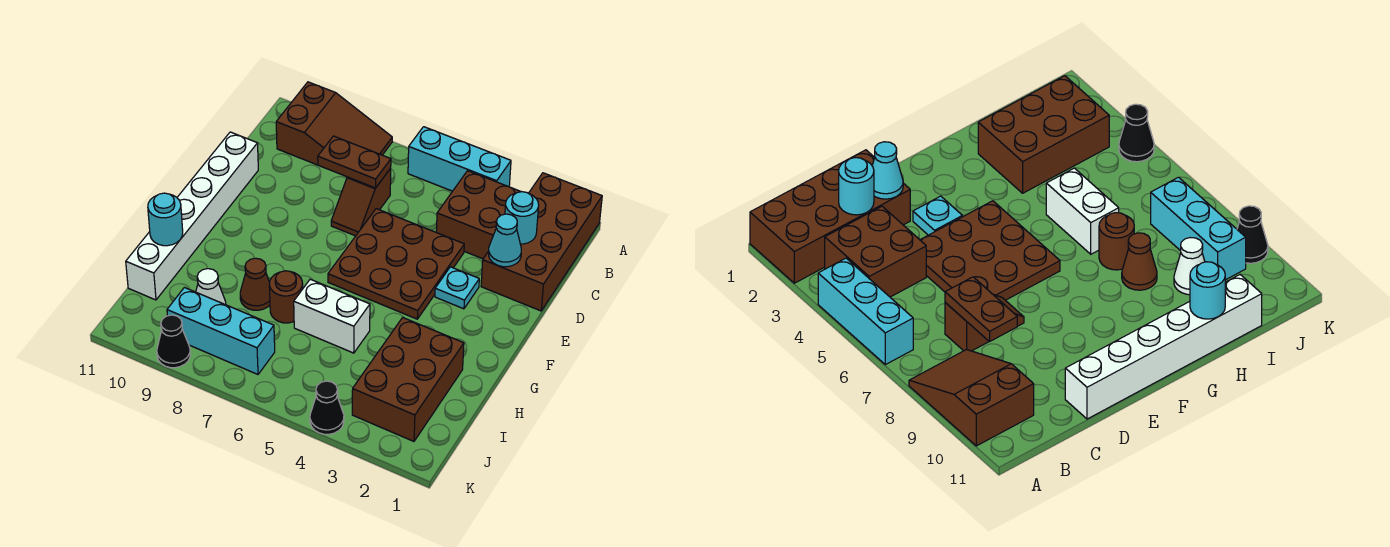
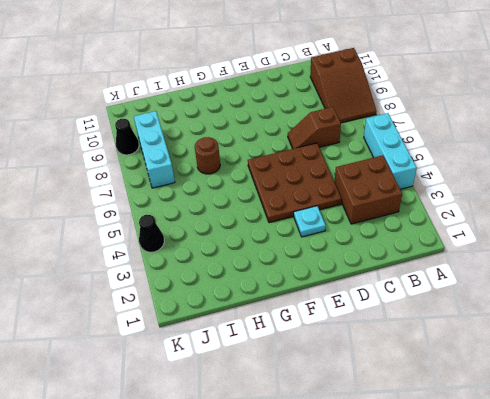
none -> brown 2x4 brick [481,173,602,311]
none -> white 1x6 brick [126,132,258,300]
none -> brown 2x3 brick [352,318,464,441]

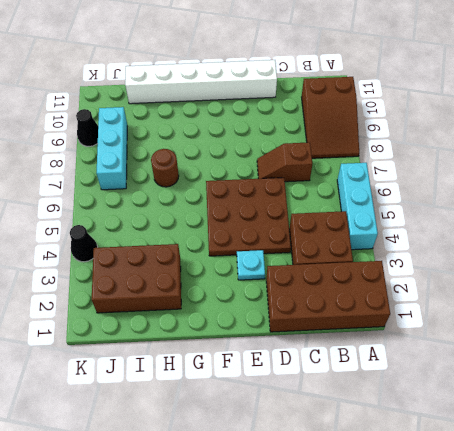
none -> white 1x2 brick [294,279,370,353]
none -> brown 1x1 cone [240,258,270,310]
none -> white 1x1 cone [196,269,226,305]

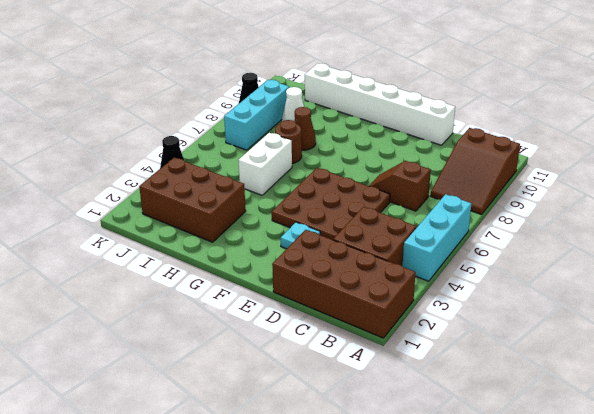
none -> cyan 1x1 round brick [505,192,539,244]
none -> brown 1x2 plate [318,136,391,188]
none -> cyan 1x1 cone [489,214,521,267]

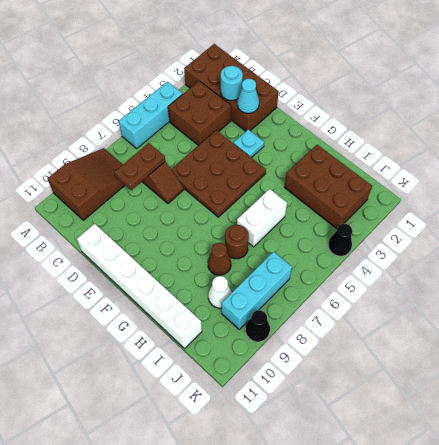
none -> cyan 1x1 round brick [148,193,183,246]

